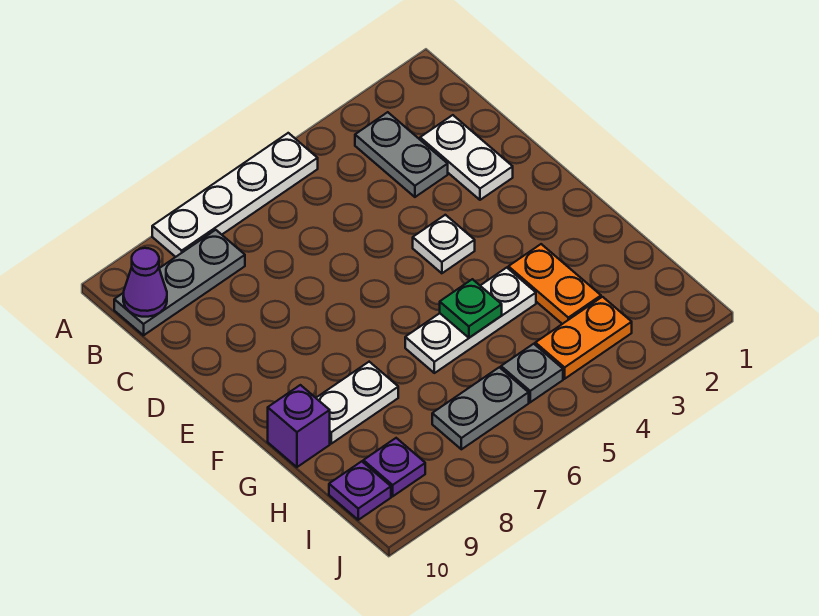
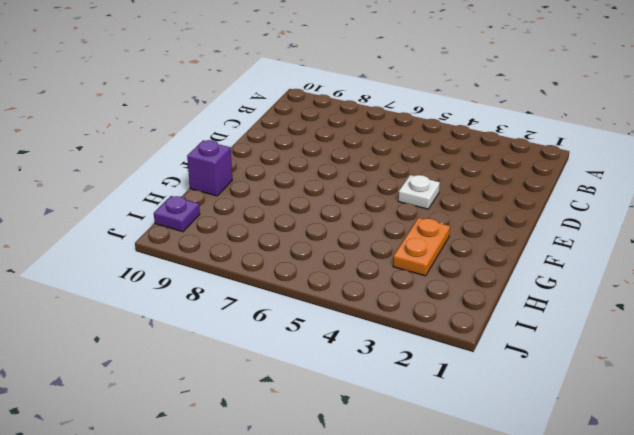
none -> white 1x4 plate [152,133,318,257]
none -> grey 1x2 plate [355,112,448,197]
none -> grey 1x3 plate [114,230,245,335]

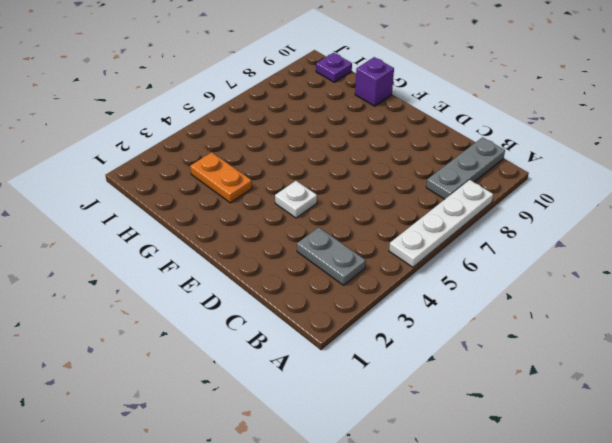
none -> white 1x2 plate [420,115,513,200]
none -> white 1x3 plate [405,268,536,373]
none -> white 1x2 plate [316,362,398,444]

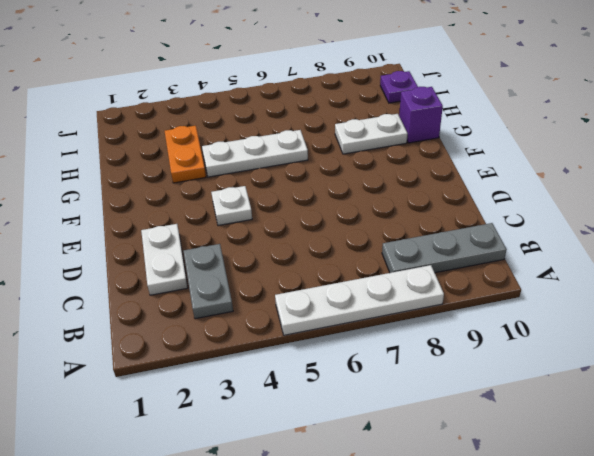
none -> orange 1x2 plate [535,297,632,379]
none -> grey 1x1 plate [501,344,563,402]
none -> grey 1x2 plate [432,367,529,449]

